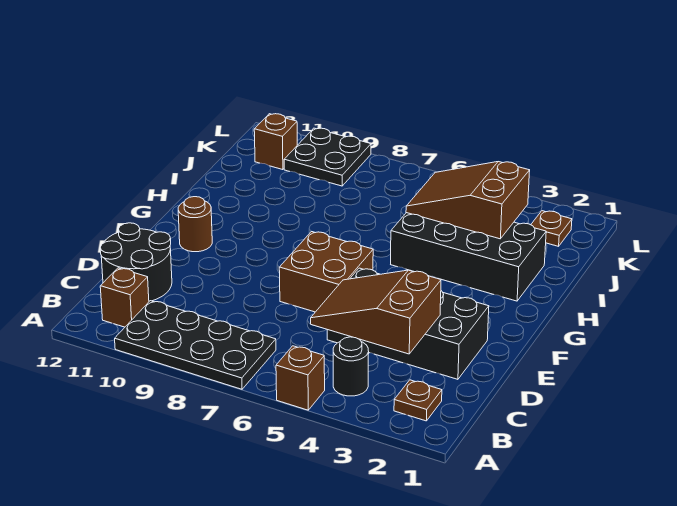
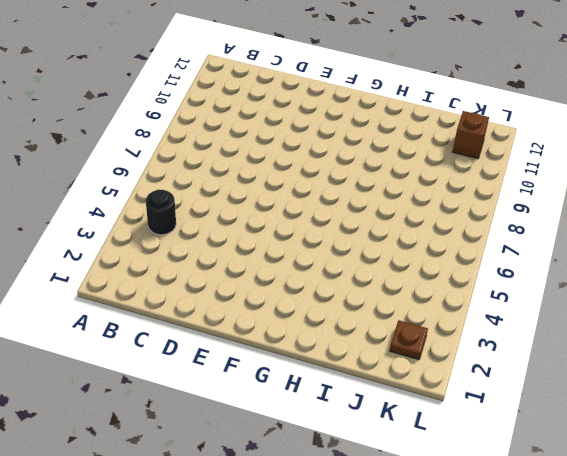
none -> brown 1x1 brick [276,346,325,410]
none -> black 2x4 plate [115,301,276,389]
none -> brown 1x1 plate [394,380,442,421]

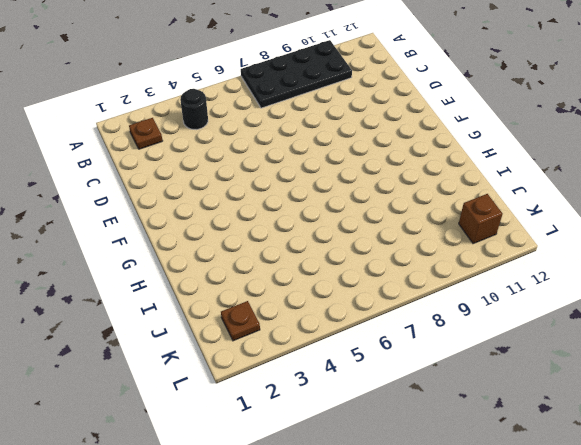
none -> brown 1x1 brick [276,346,325,410]
none -> brown 1x1 brick [100,268,149,327]
none -> black 2x2 round brick [100,223,172,301]

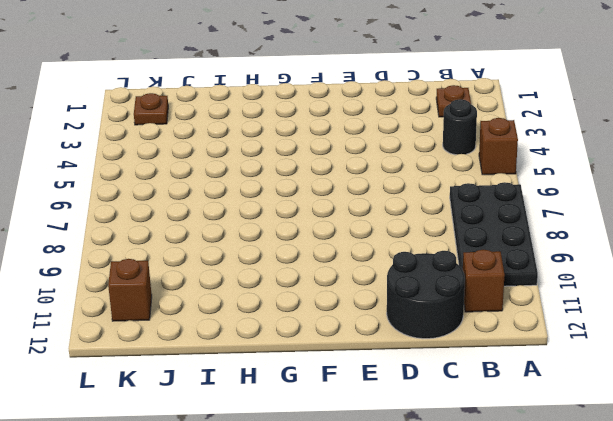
none -> black 2x4 brick [327,268,489,379]
none -> brown 2x2 brick [279,231,373,312]
none -> brown 1x1 round brick [178,197,212,252]

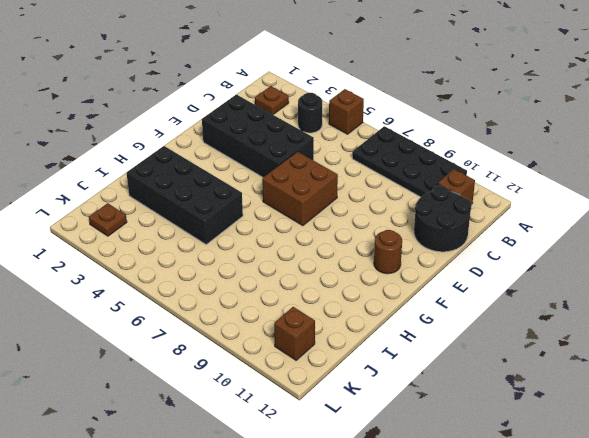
none -> black 2x2 plate [284,128,371,186]
none -> brown 2x3 slope [311,270,441,354]
none -> brown 2x3 slope [406,162,530,239]

